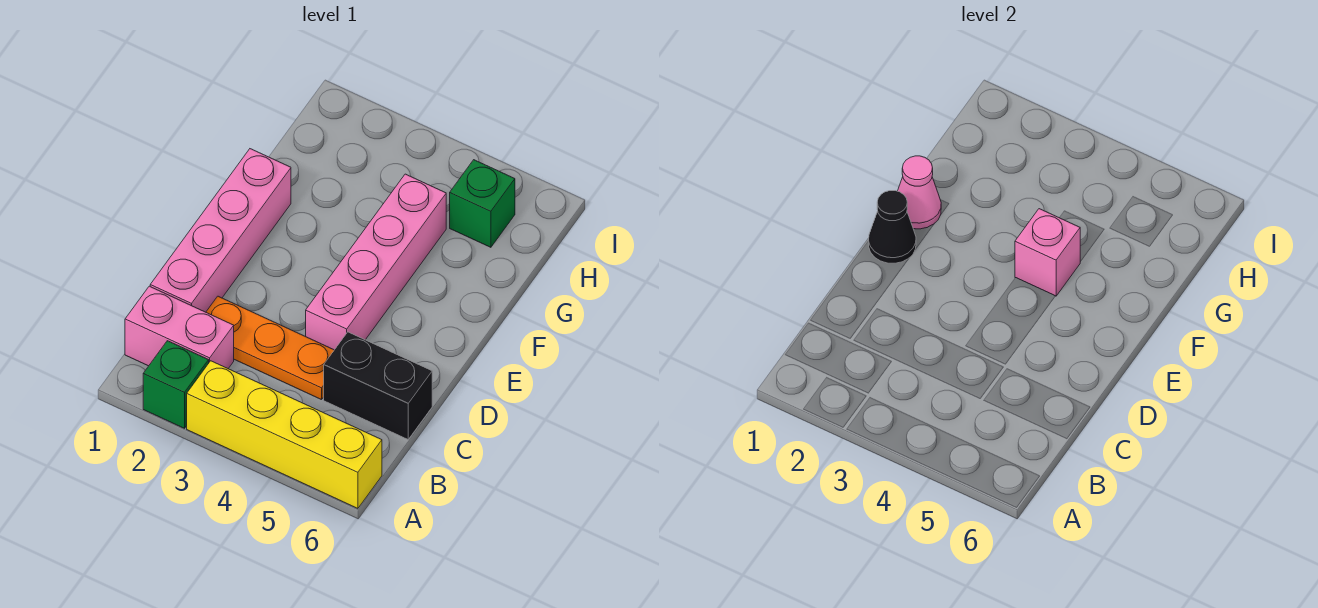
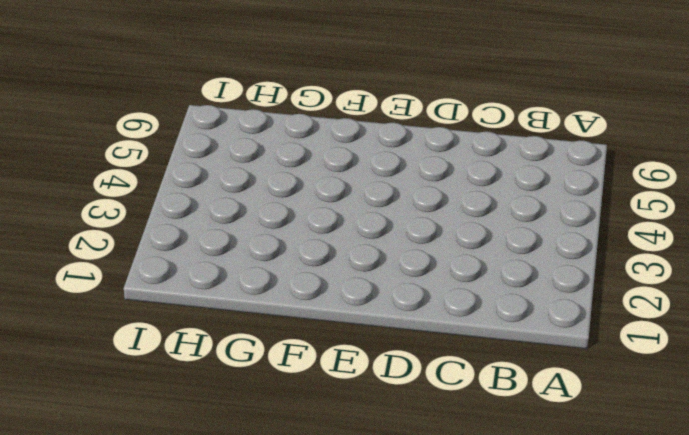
none -> green 1x1 brick [143,341,209,428]
none -> yellow 1x4 brick [187,361,382,508]

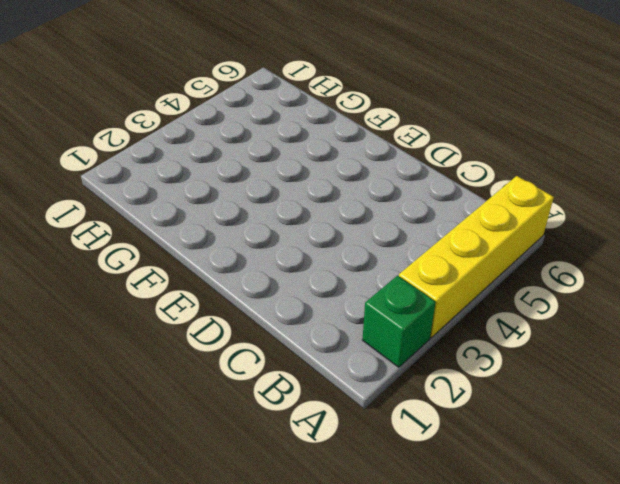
none -> pink 1x2 brick [125,286,234,369]
none -> pink 1x4 brick [150,149,291,312]

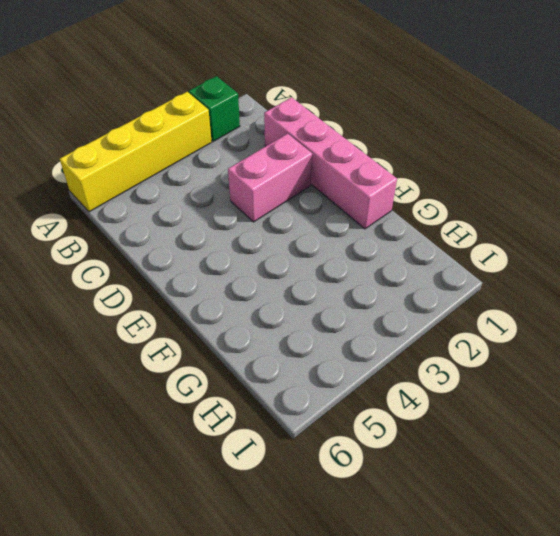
pink 1x2 brick [228,134,312,222] -> pink 1x2 brick moved to [125,286,234,369]
none -> orange 1x3 plate [206,296,334,400]
none -> black 1x2 brick [324,332,432,439]

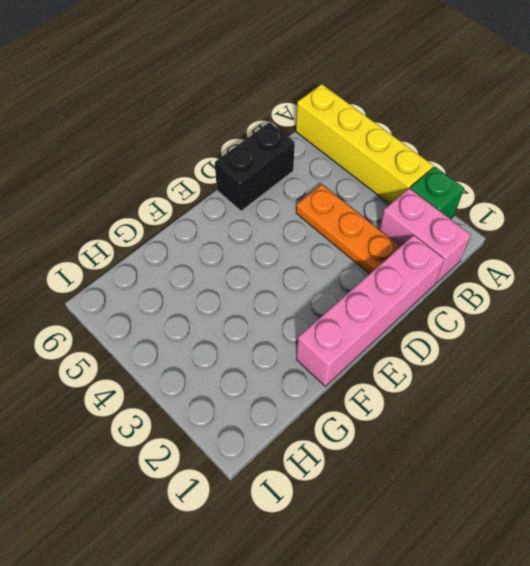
black 1x2 brick [215,122,295,211] -> black 1x2 brick turned to [324,332,432,439]
none -> pink 1x4 brick [306,174,446,350]
none -> green 1x1 brick [450,160,515,247]

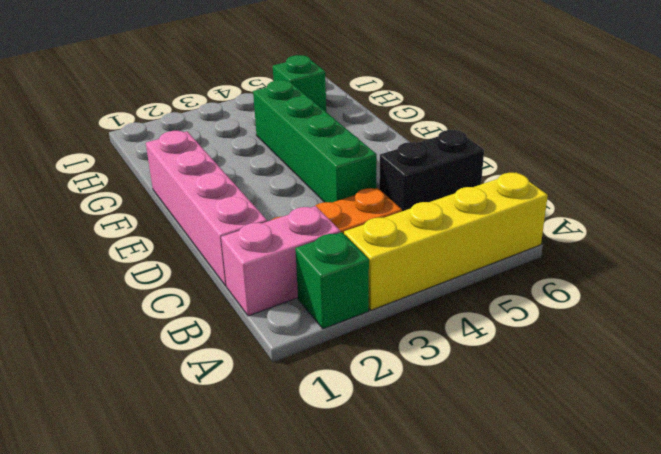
green 1x4 brick [253,80,377,203] -> pink 1x4 brick [306,174,446,350]
none -> black 1x1 cone [869,191,916,263]
none -> pink 1x1 cone [898,156,941,229]

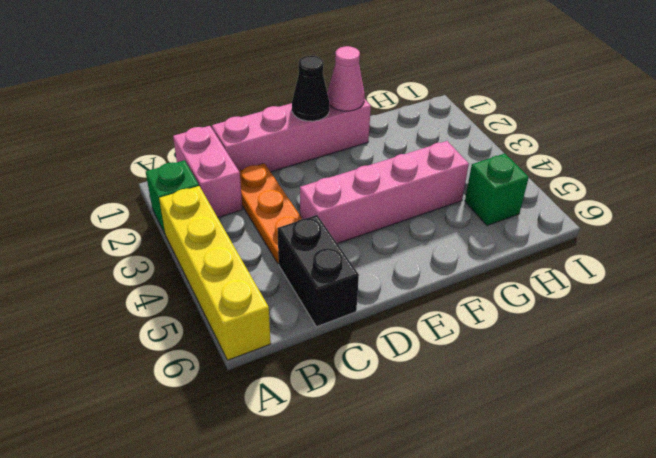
none -> pink 1x1 brick [1015,209,1080,296]

